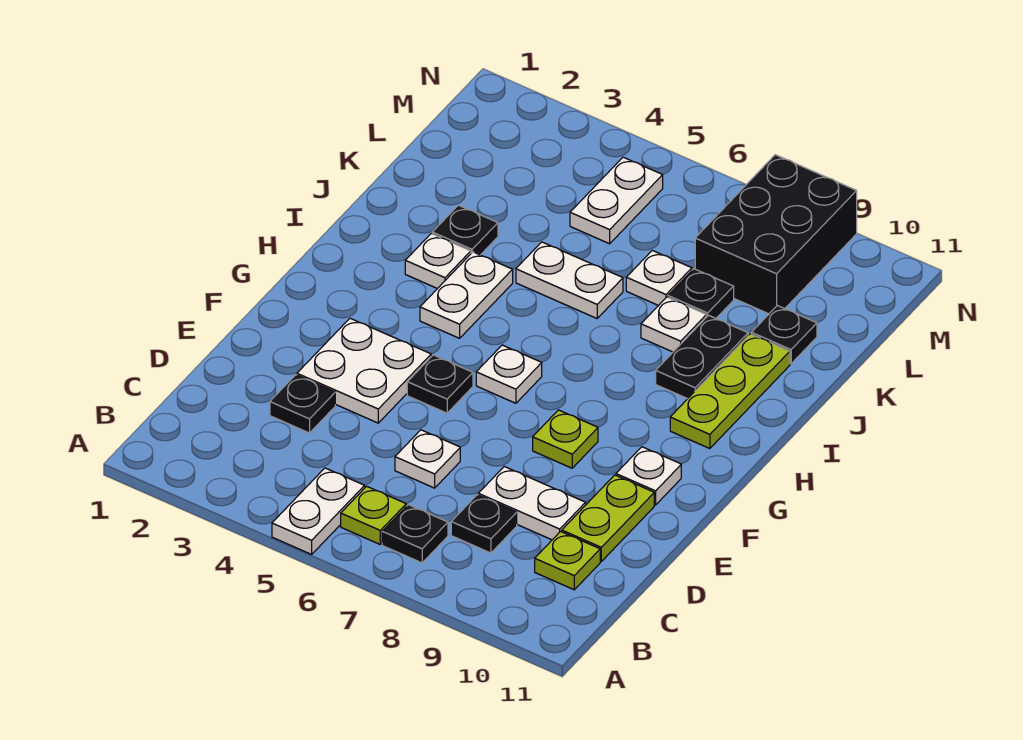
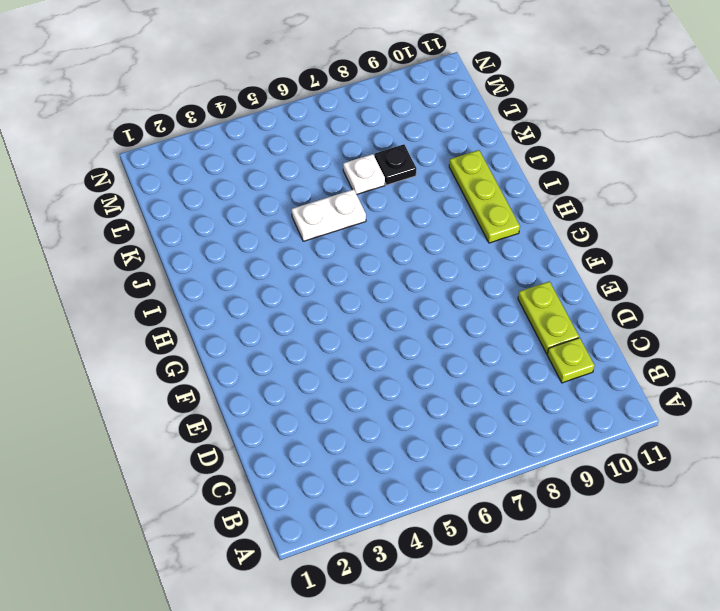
none -> white 1x2 plate [272,468,365,554]
none -> lime 1x1 plate [341,486,406,544]
none -> black 1x1 plate [382,505,448,563]

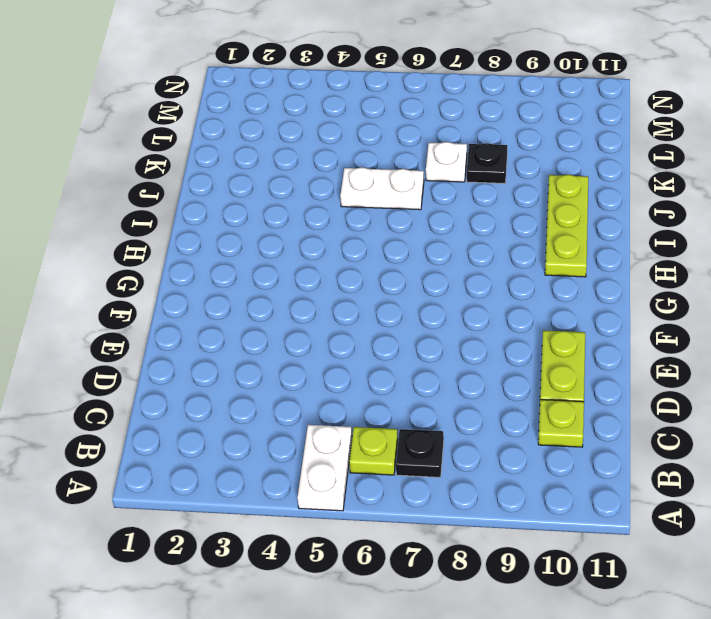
none -> black 1x1 plate [451,495,517,553]
none -> black 1x1 plate [270,375,335,433]
none -> white 1x1 plate [395,430,460,488]

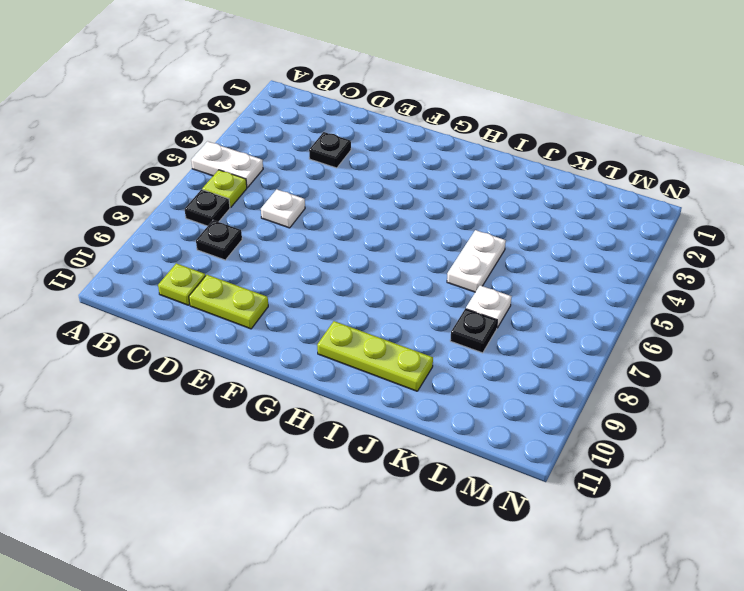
none -> white 1x2 plate [478,467,586,540]
none -> white 2x2 plate [297,318,431,423]
none -> black 1x1 plate [407,355,473,413]

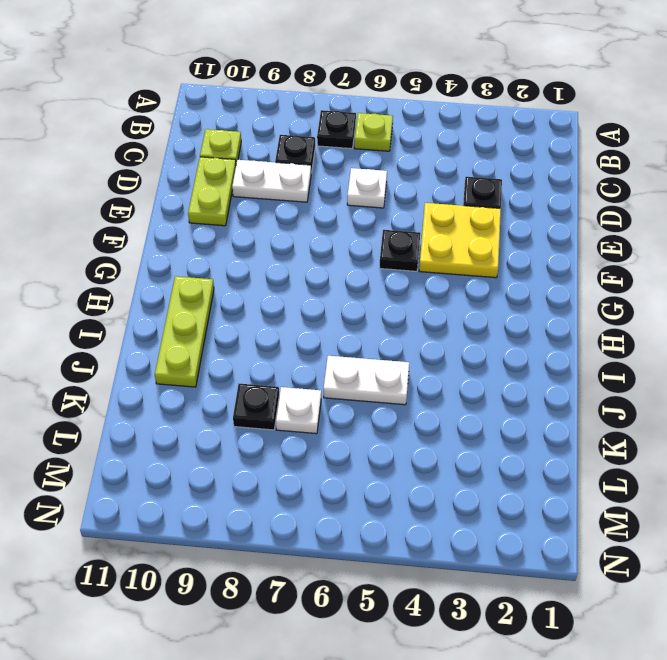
yellow 2x2 plate [419,203,501,278] -> white 2x2 plate [297,318,431,423]
none -> white 1x2 plate [272,468,365,554]
none -> lime 1x1 plate [533,410,598,468]
none -> white 1x1 plate [616,447,681,505]

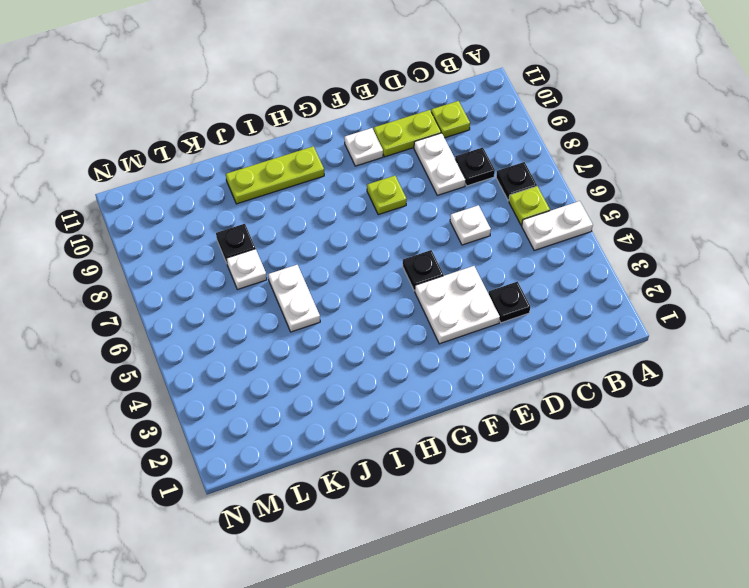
none -> white 1x1 plate [476,345,542,403]
none -> white 1x2 plate [420,252,513,338]
none -> white 1x1 plate [405,234,471,289]

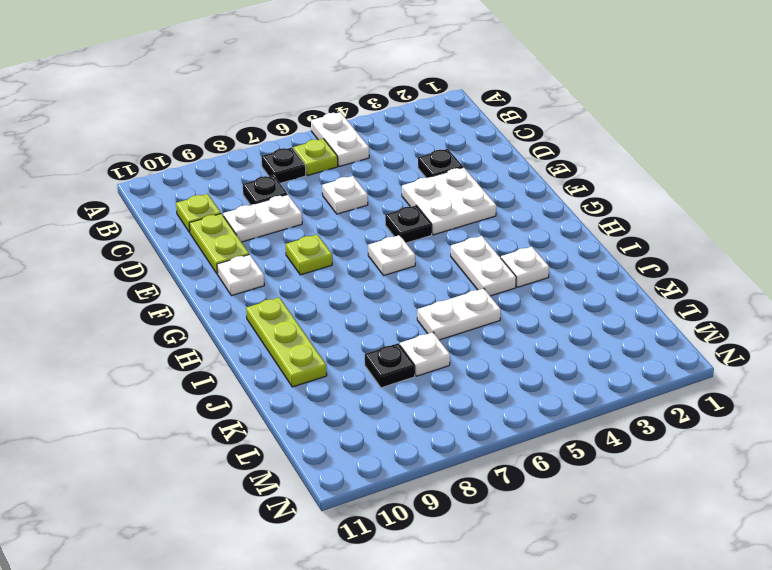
none -> black 1x2 plate [656,315,748,399]
none -> black 1x1 plate [432,205,498,255]
none -> white 1x1 plate [641,297,706,352]

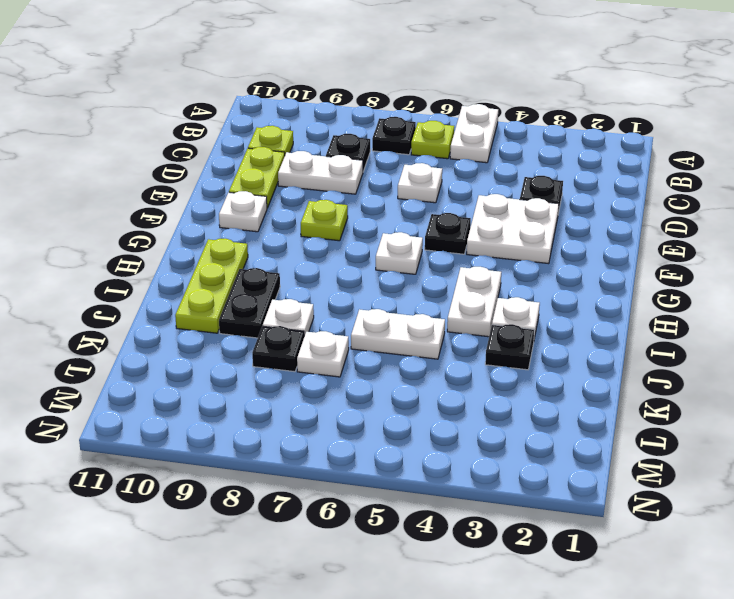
none -> black 1x1 plate [751,306,817,364]
none -> white 1x2 plate [570,157,663,244]
none -> black 2x3 brick [695,155,857,314]

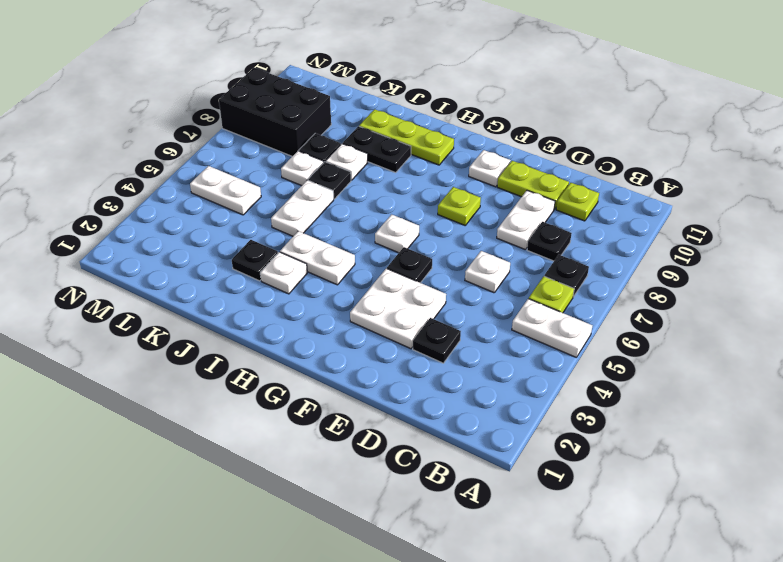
black 1x1 plate [308,162,351,199] -> black 1x1 plate moved to [751,306,817,364]

